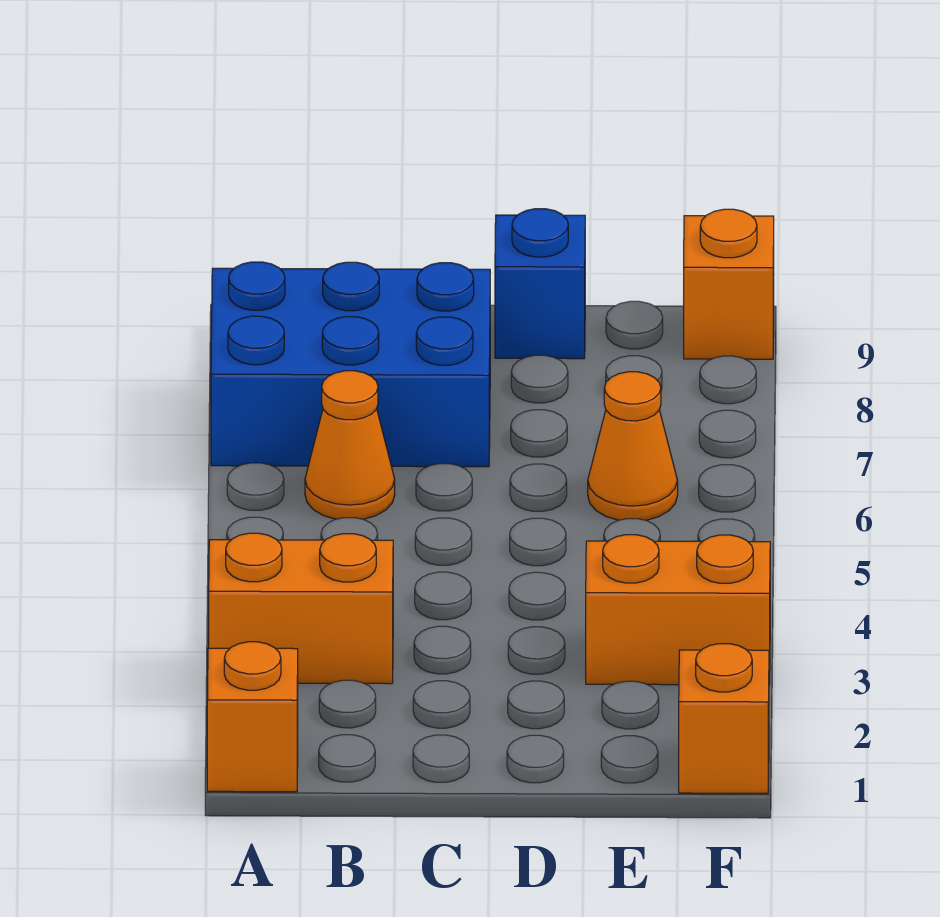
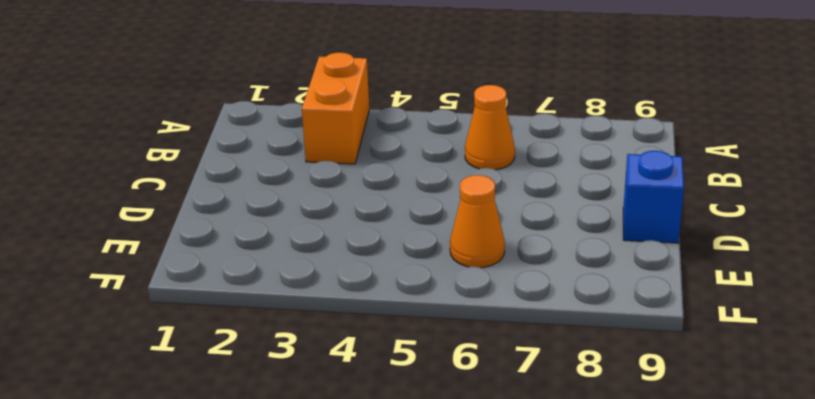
none -> orange 1x1 brick [207,642,298,792]
none -> blue 2x3 brick [211,262,490,467]

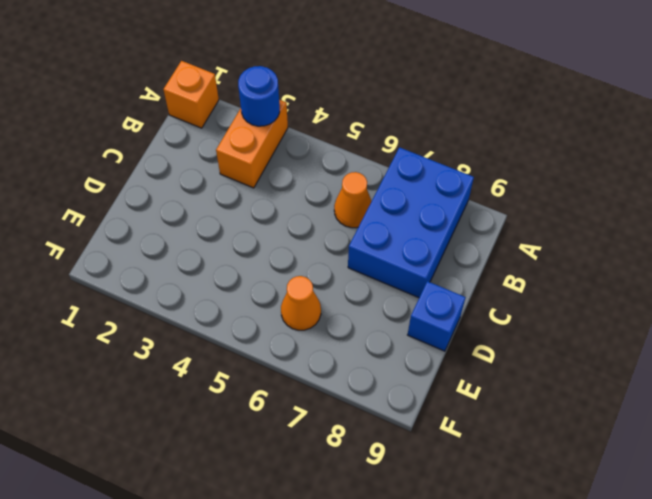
blue 1x1 round brick [238,66,280,126] -> none
none -> orange 1x2 brick [586,535,770,685]
none -> orange 1x1 brick [679,644,769,793]

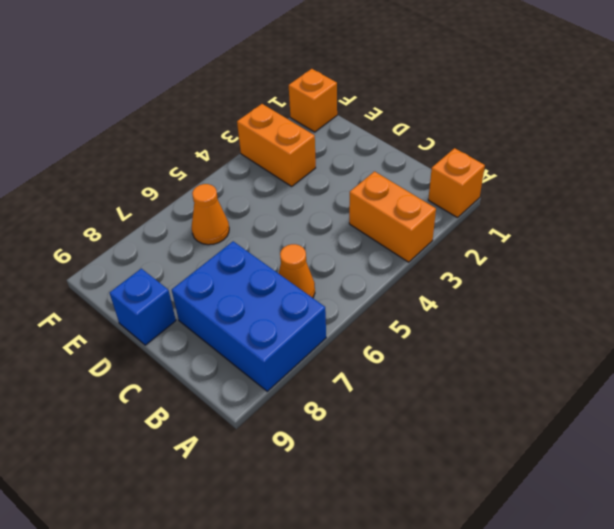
none -> orange 1x1 brick [684,209,774,359]

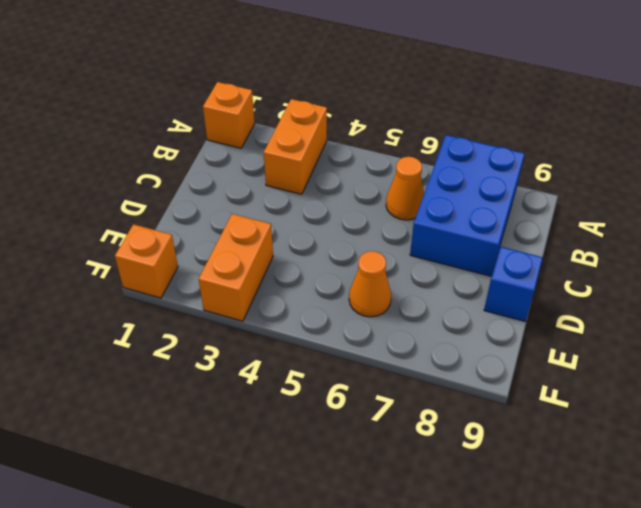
none -> orange 1x1 brick [684,209,774,359]

